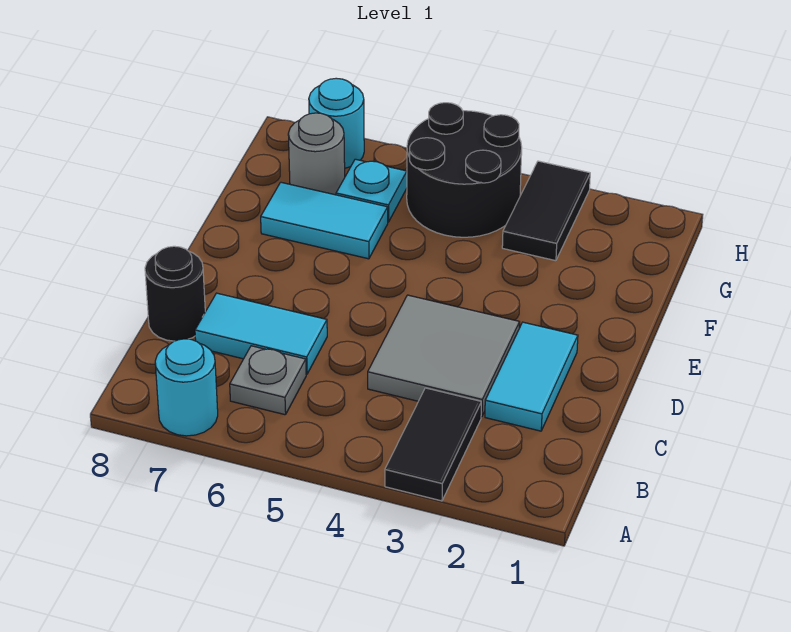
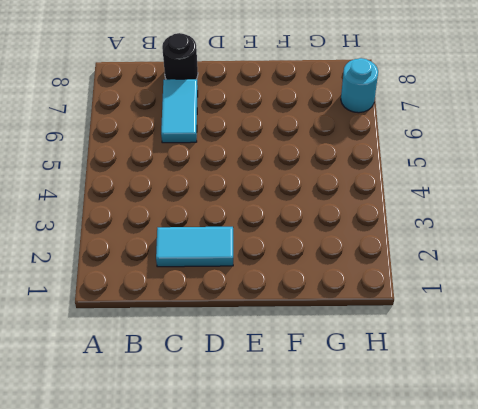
none -> black 1x2 tile [385,388,481,501]
none -> cyan 1x1 round brick [155,339,218,436]
none -> grey 1x1 plate [230,346,306,415]

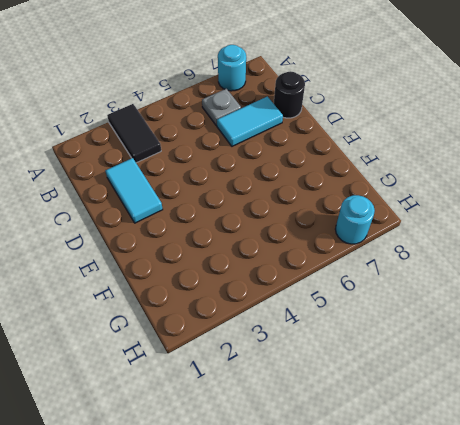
none -> grey 2x2 tile [368,295,520,417]
none -> cyan 1x2 tile [261,182,388,259]
none -> black 1x2 tile [502,161,590,261]

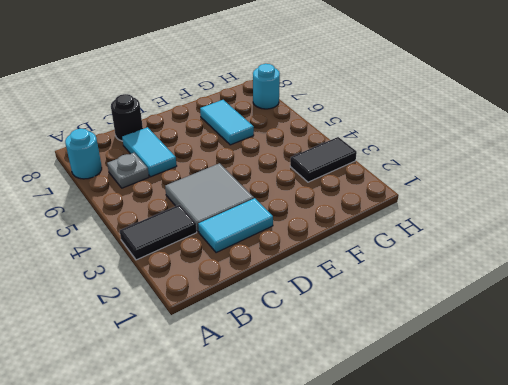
none -> black 2x2 round brick [407,103,522,237]
none -> cyan 1x1 plate [336,159,407,222]
none -> grey 1x1 round brick [288,113,345,195]

